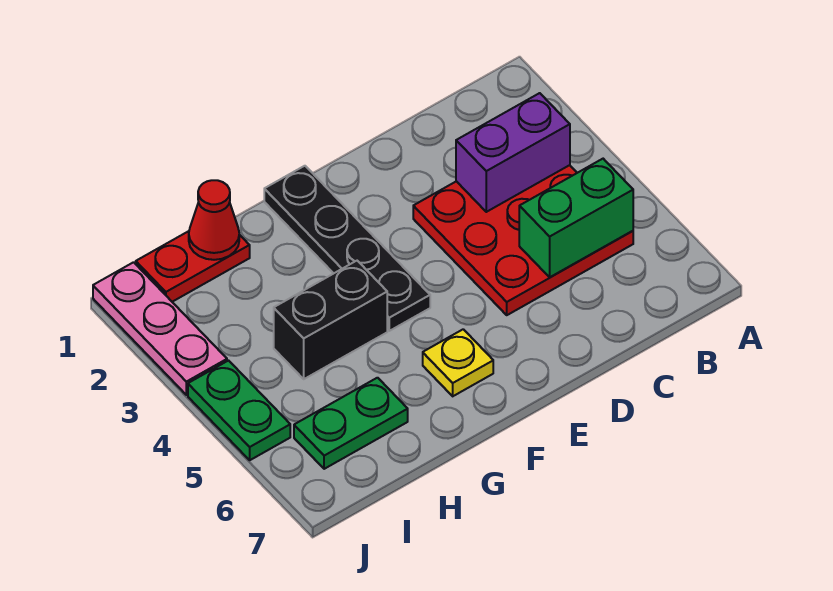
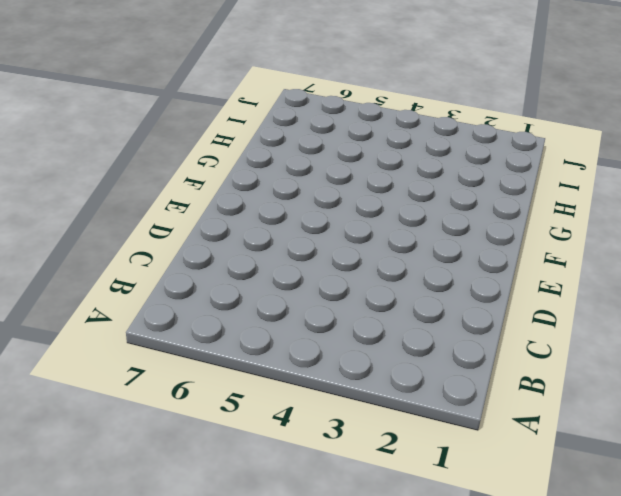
none -> red 3x3 plate [413,165,633,315]
none -> black 1x4 plate [264,166,430,331]

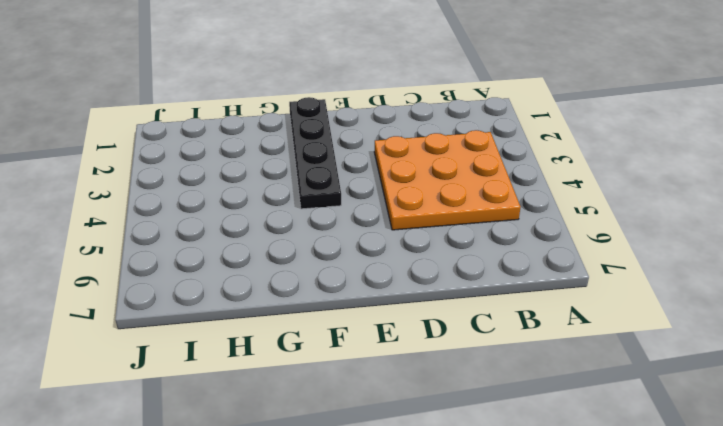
orange 3x3 plate [374,130,520,230] -> red 3x3 plate [413,165,633,315]
none -> yellow 1x1 plate [423,329,493,396]
none -> black 1x2 brick [274,261,387,379]

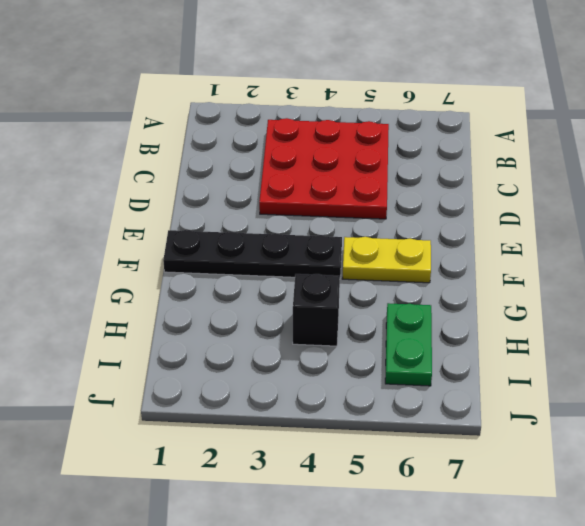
yellow 1x2 plate [342,237,431,283] -> yellow 1x1 plate [423,329,493,396]
black 1x1 brick [293,274,340,346] -> black 1x2 brick [274,261,387,379]
none -> red 1x2 plate [136,231,250,302]
none -> pink 1x3 plate [93,262,227,395]

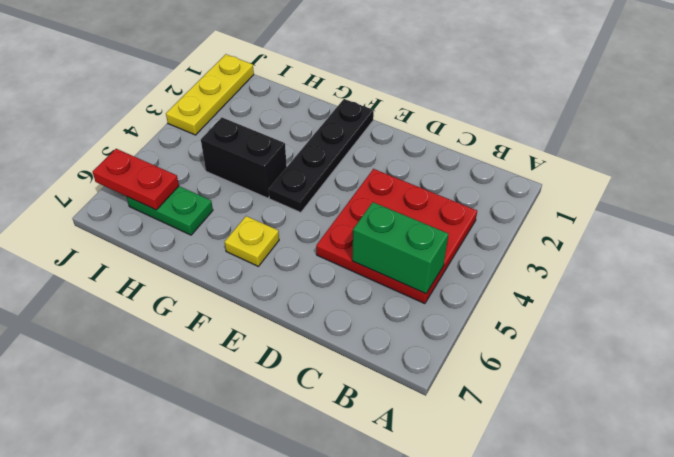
red 1x2 plate [92,149,179,210] -> red 1x2 plate moved to [136,231,250,302]
yellow 1x3 plate [166,54,254,135] -> pink 1x3 plate [93,262,227,395]
none -> green 1x2 plate [188,361,290,460]
none -> purple 1x2 brick [456,93,570,212]

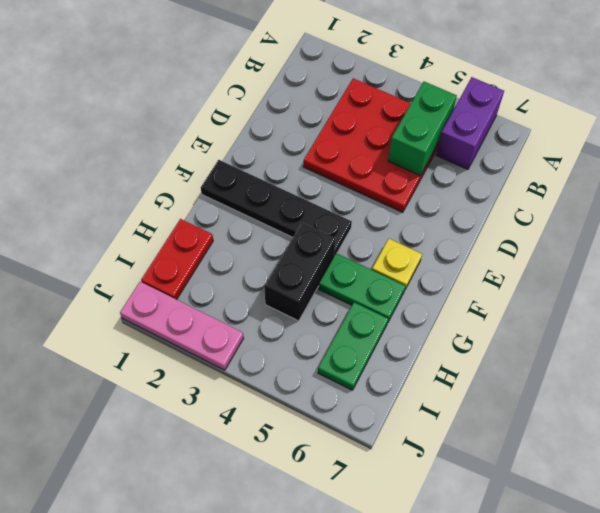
purple 1x2 brick [436,77,504,169] -> purple 1x2 brick moved to [456,93,570,212]
green 1x2 plate [319,253,405,322] -> green 1x2 plate moved to [188,361,290,460]
none -> red 1x1 cone [189,180,239,260]

